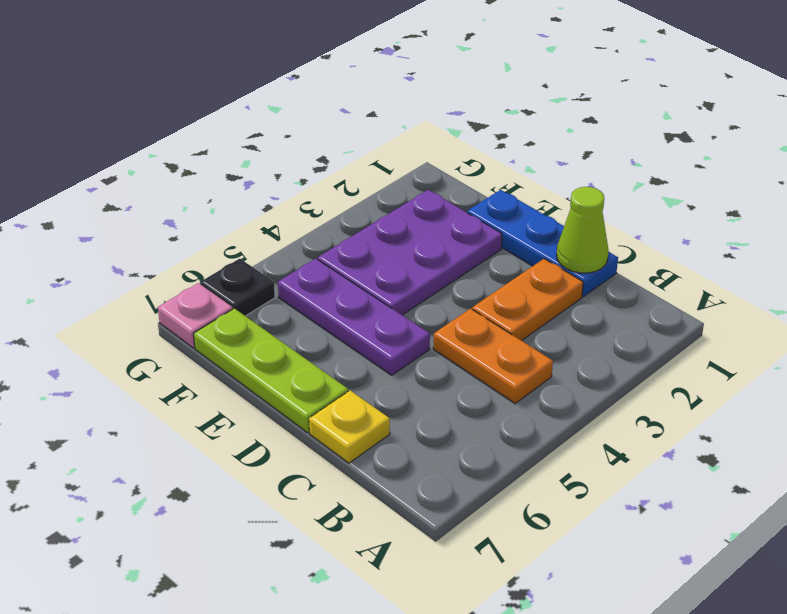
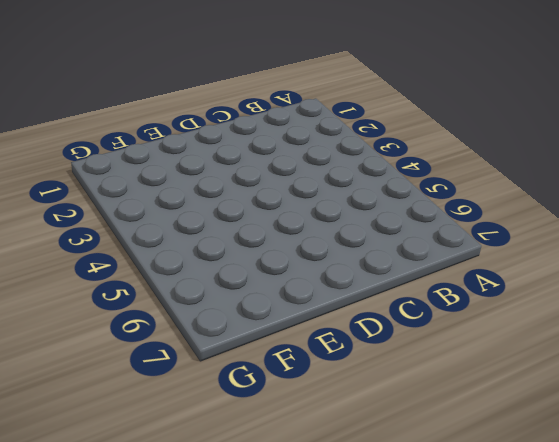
none -> orange 1x2 plate [433,308,553,403]
none -> blue 1x3 plate [467,190,618,296]

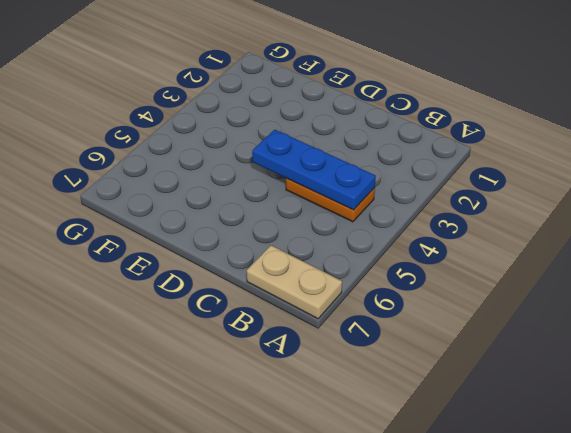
tan 1x2 plate [247,245,342,319] -> none
blue 1x3 plate [252,130,376,210] -> blue 1x3 plate moved to [467,190,618,296]
none -> orange 1x2 plate [472,259,583,341]
none -> yellow 1x1 plate [309,390,390,463]

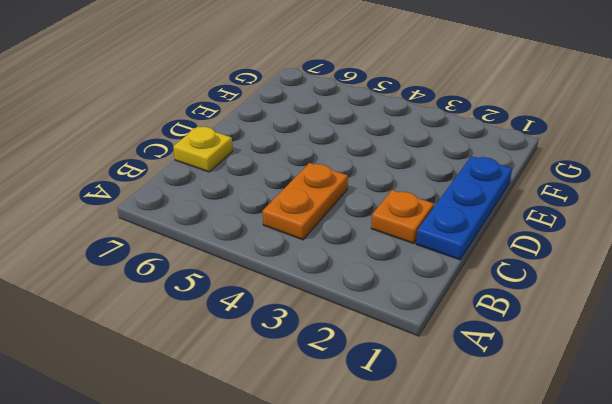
orange 1x1 plate [371,190,434,244] -> orange 1x2 plate [472,259,583,341]
none -> purple 1x3 plate [278,259,430,375]
none -> lime 1x3 plate [194,308,348,433]

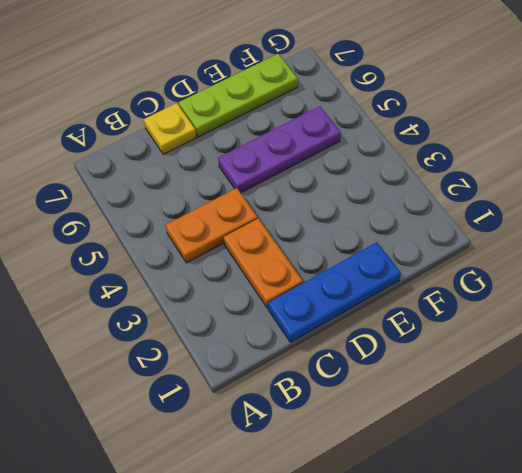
none -> purple 2x3 plate [318,190,502,315]
none -> black 1x1 plate [200,259,275,316]

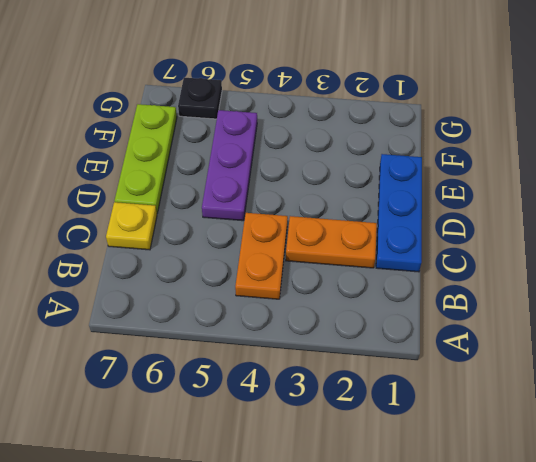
none -> purple 2x3 plate [318,190,502,315]
none -> pink 1x1 plate [158,283,233,348]

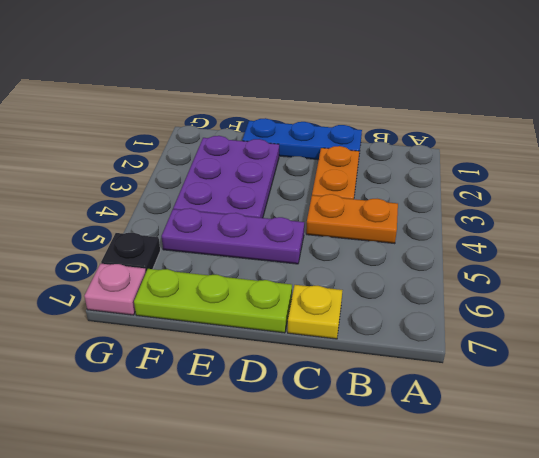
none -> lime 1x1 cone [557,187,609,273]

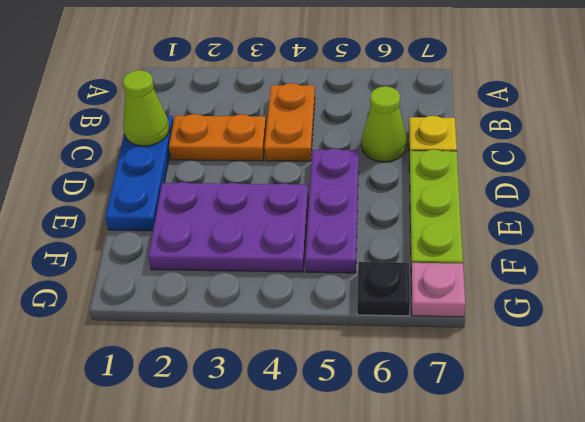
lime 1x1 cone [361,86,407,162] -> none

